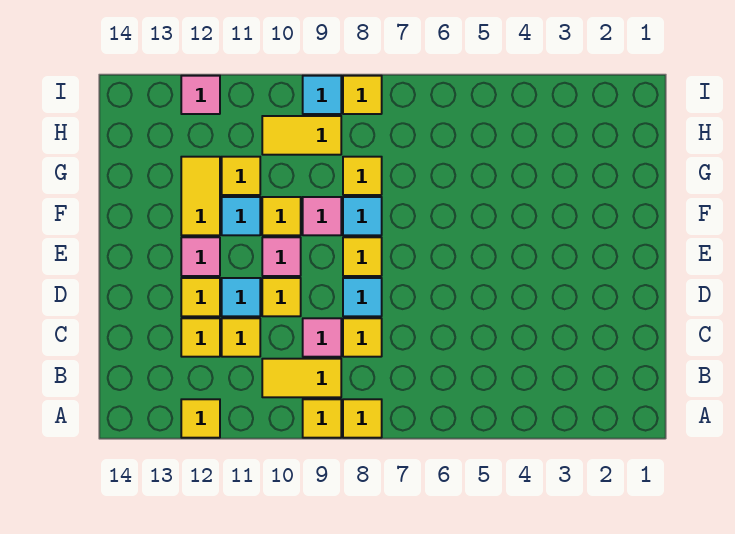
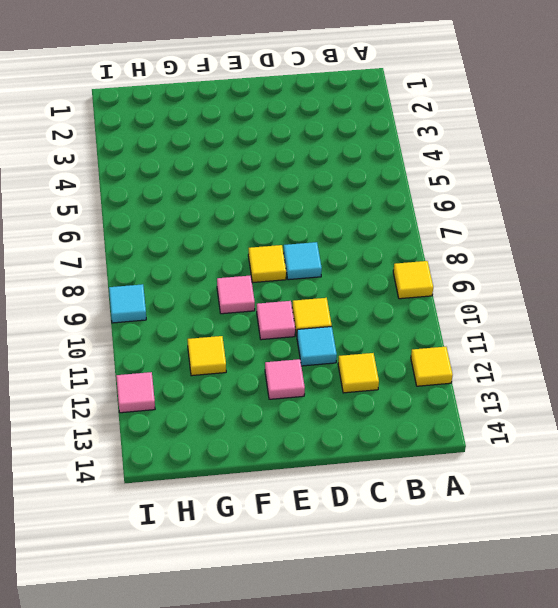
none -> yellow 1x1 tile [343,399,382,438]
none -> yellow 1x2 tile [262,359,341,397]
none -> yellow 1x1 tile [343,318,382,357]

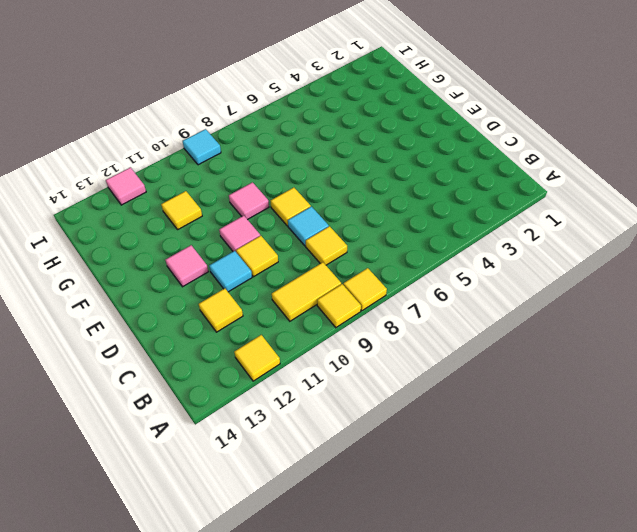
none -> pink 1x1 tile [303,318,341,357]
none -> yellow 1x1 tile [222,318,260,357]
none -> yellow 1x1 tile [181,278,220,316]

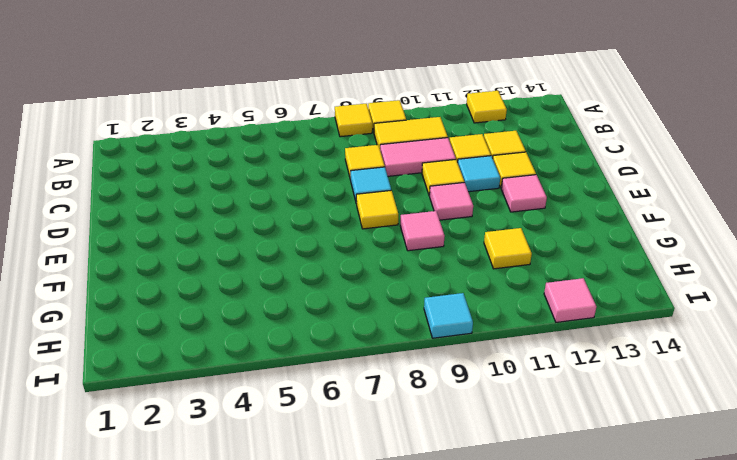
pink 1x2 tile [380,138,456,176] -> pink 1x1 tile [303,318,341,357]
none -> cyan 1x1 tile [343,197,382,235]
none -> yellow 1x1 tile [262,197,301,235]
none -> cyan 1x1 tile [222,197,260,235]

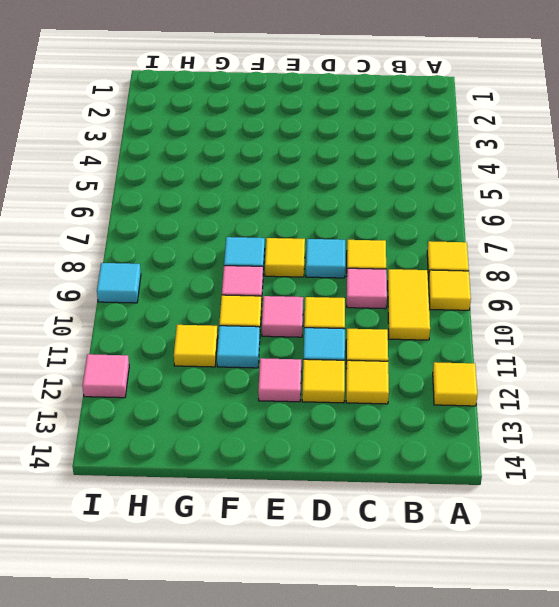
none -> yellow 1x2 tile [181,157,220,235]
none -> yellow 1x1 tile [343,157,382,195]
none -> yellow 1x2 tile [262,116,341,155]

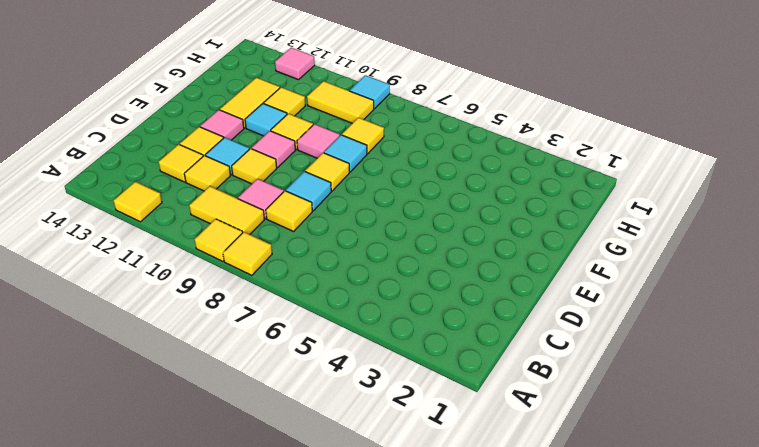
none -> yellow 1x1 tile [343,76,382,114]

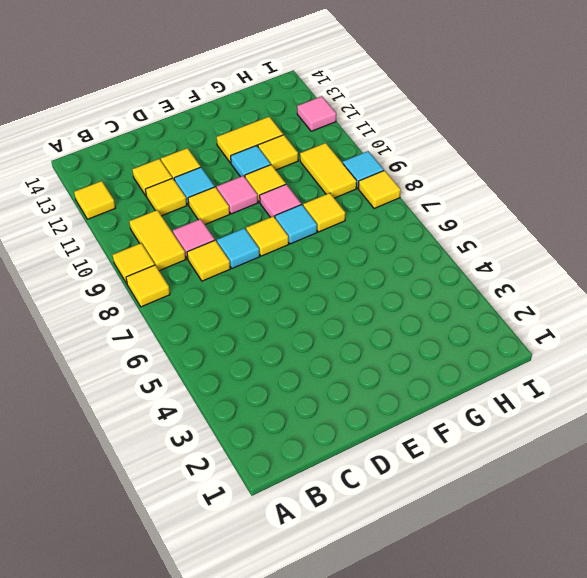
none -> pink 1x1 tile [181,237,220,276]

